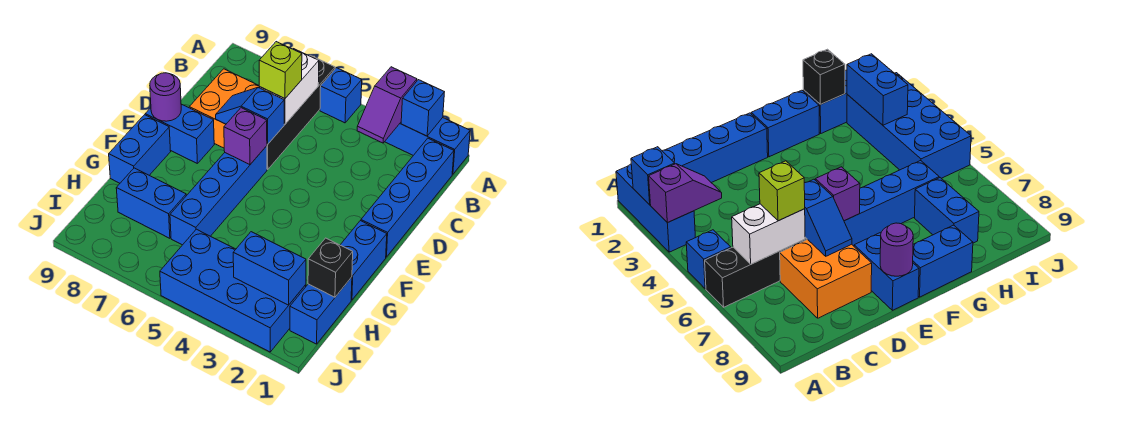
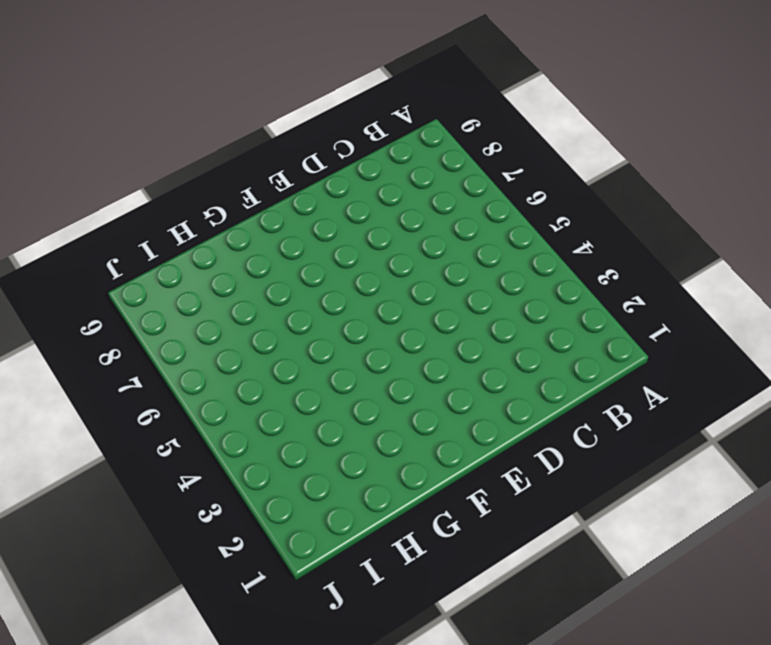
none -> blue 1x3 brick [385,118,470,174]
none -> blue 1x1 brick [320,68,362,123]
none -> black 1x4 brick [267,55,335,170]

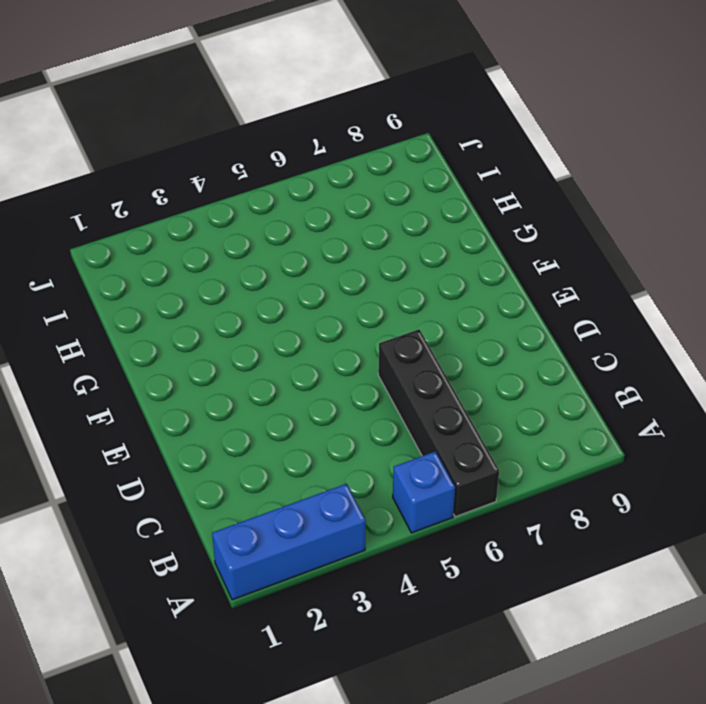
none -> blue 1x4 brick [361,138,454,257]
none -> orange 2x2 brick [189,69,260,148]
none -> blue 1x4 brick [170,146,267,245]

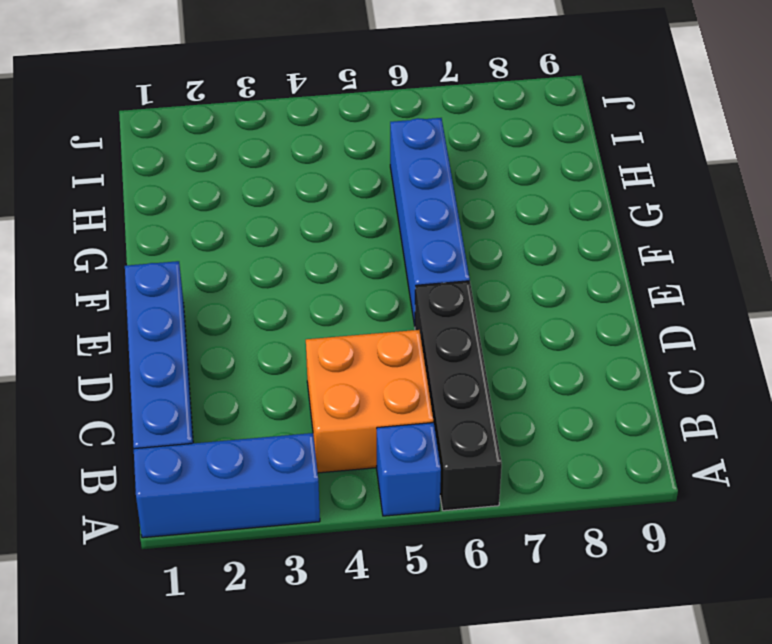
orange 2x2 brick [306,330,433,473] -> orange 2x2 brick moved to [189,69,260,148]
none -> blue 1x2 brick [145,104,214,163]
none -> blue 1x2 brick [341,221,387,300]
none -> blue 1x2 brick [109,115,171,183]

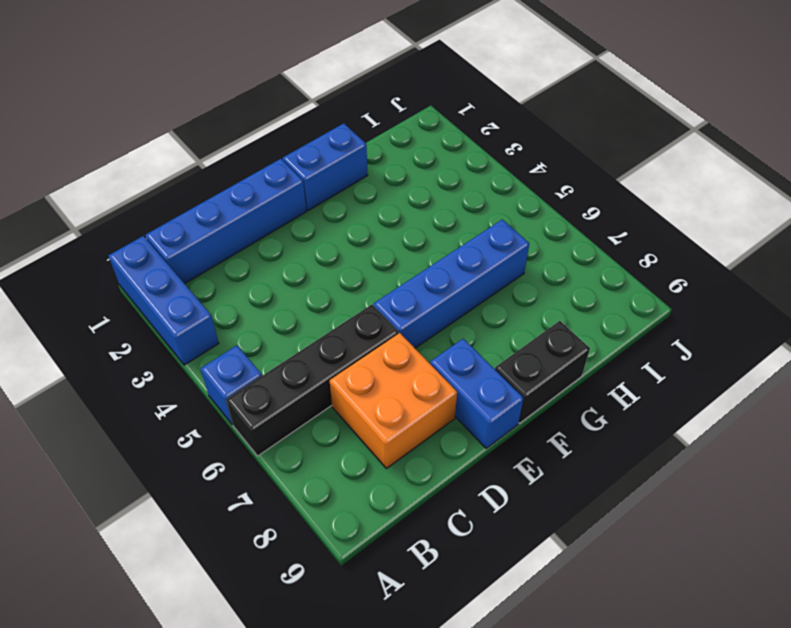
black 1x2 brick [495,321,590,423] -> blue 1x2 brick [109,115,171,183]
none -> blue 1x2 brick [290,277,352,344]
none -> blue 1x2 brick [116,168,186,238]
none -> blue 2x4 brick [160,229,306,352]

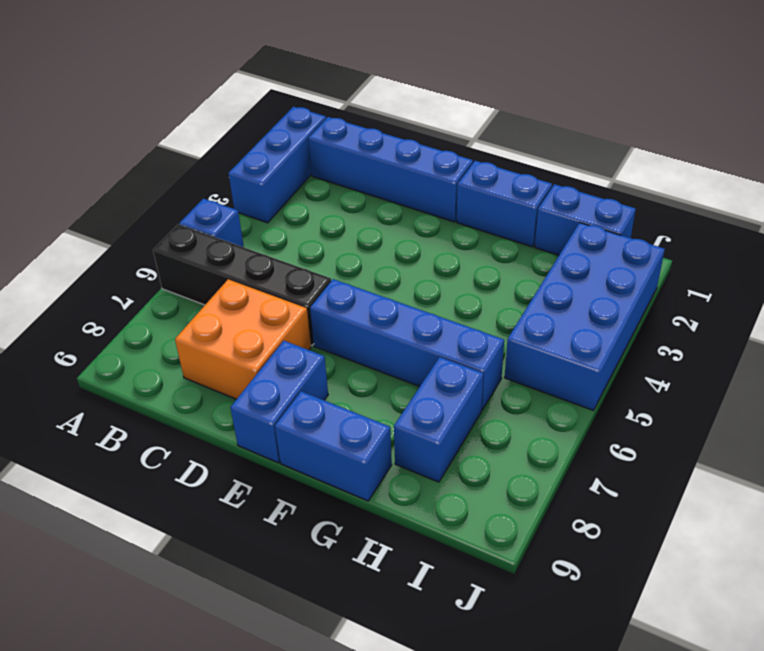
none -> blue 1x1 brick [401,80,444,136]
none -> purple 1x2 slope [357,67,417,143]
none -> white 1x2 brick [260,49,319,124]

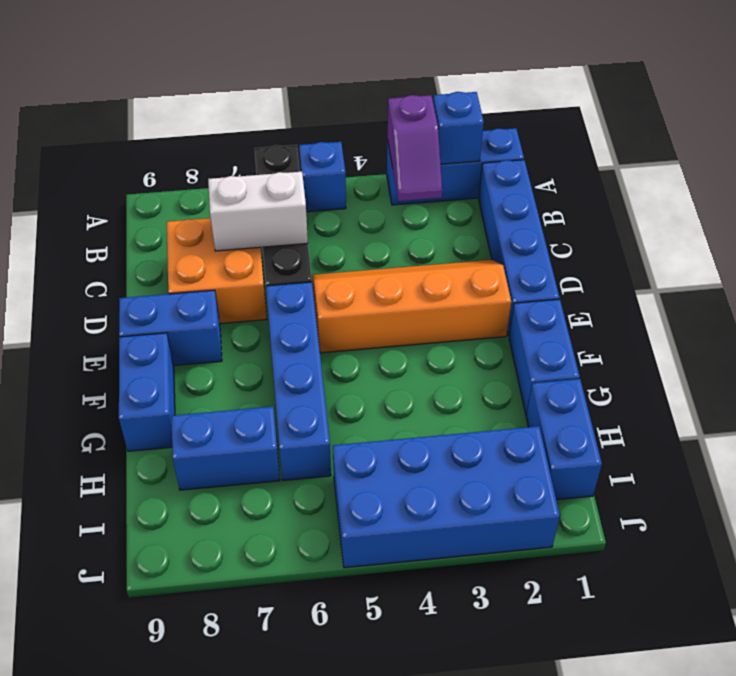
white 1x2 brick [208,172,308,251] -> white 1x2 brick turned to [260,49,319,124]
orange 2x4 slope [312,260,511,353] -> none
none -> blue 1x2 slope [216,88,284,144]
none -> purple 1x1 brick [224,108,267,165]
none -> purple 1x1 round brick [150,73,181,121]

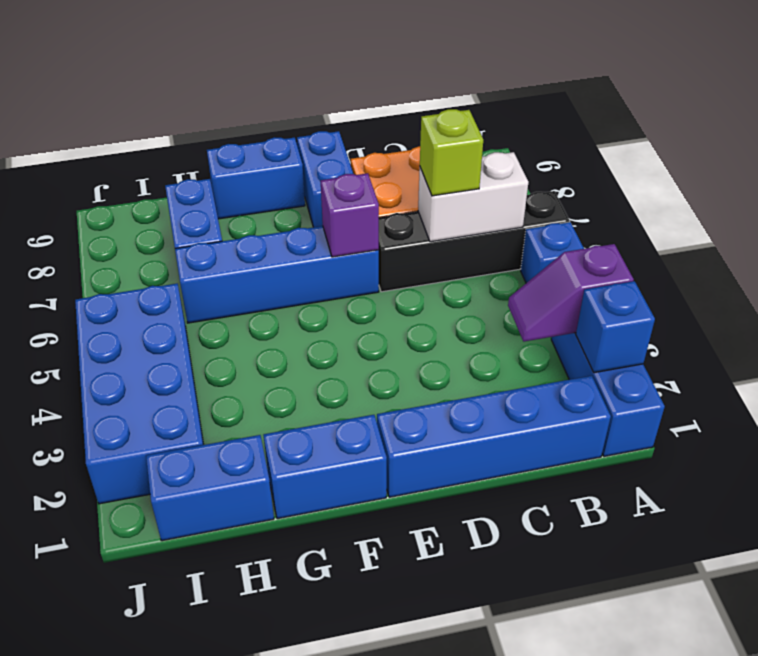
none -> blue 1x2 slope [216,88,284,144]
none -> purple 1x1 round brick [150,73,181,121]
none -> black 1x1 brick [308,238,353,297]

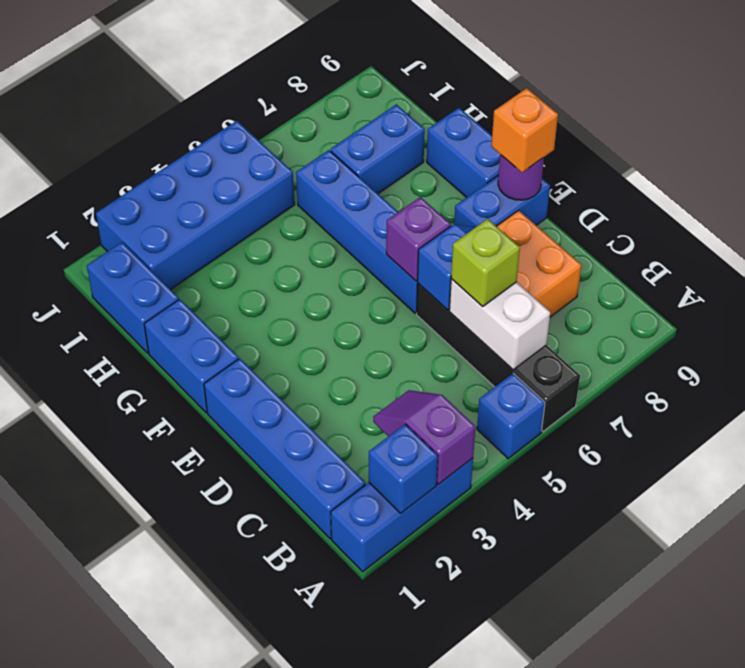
orange 1x1 brick [491,88,558,172] -> none
none -> black 1x1 brick [308,238,353,297]
none -> blue 1x2 brick [233,232,306,305]

